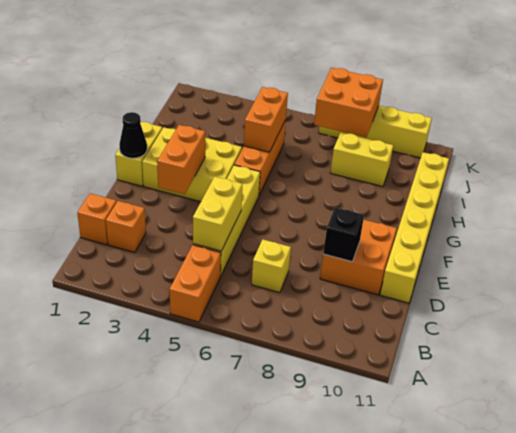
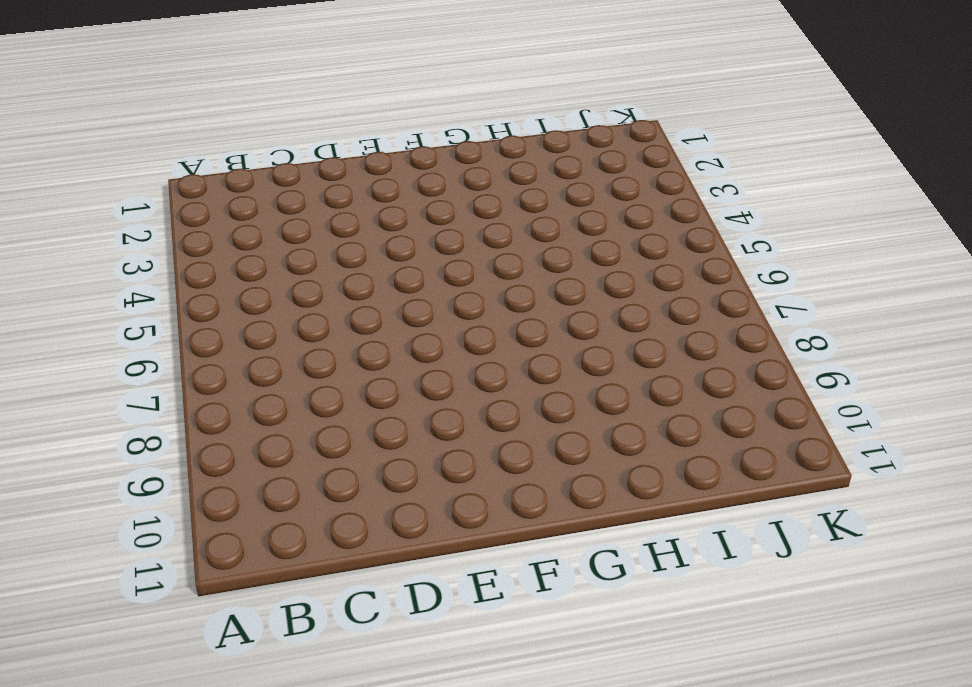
none -> orange 1x2 brick [169,245,221,322]
none -> orange 1x1 brick [77,193,117,245]
none -> orange 1x1 brick [106,201,146,252]

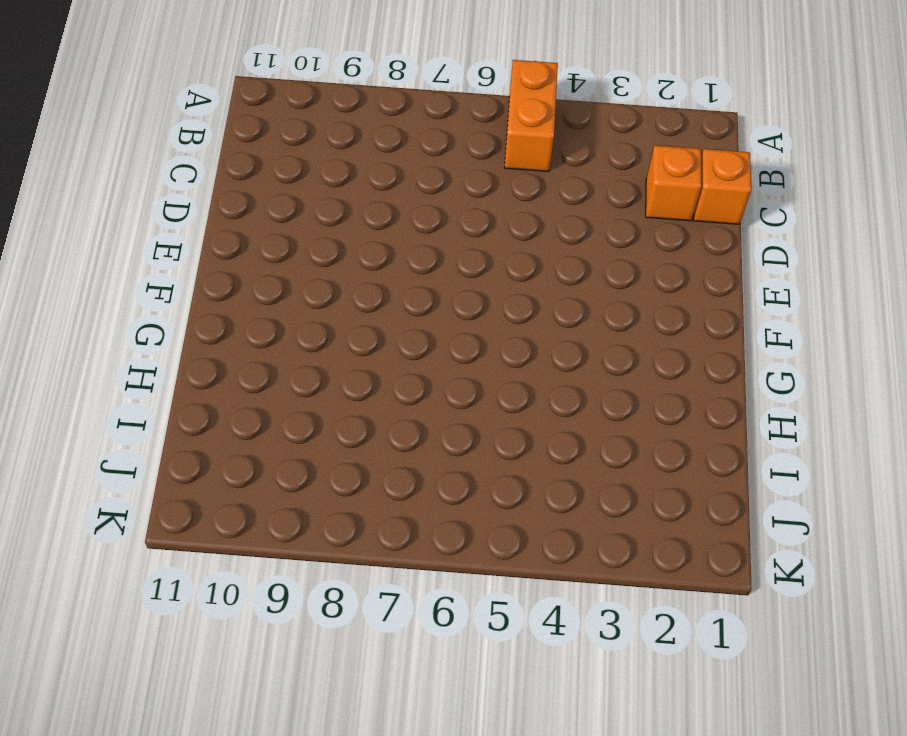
none -> yellow 1x4 brick [193,165,260,276]
none -> yellow 1x1 brick [252,240,291,293]
none -> orange 2x2 brick [320,220,397,295]

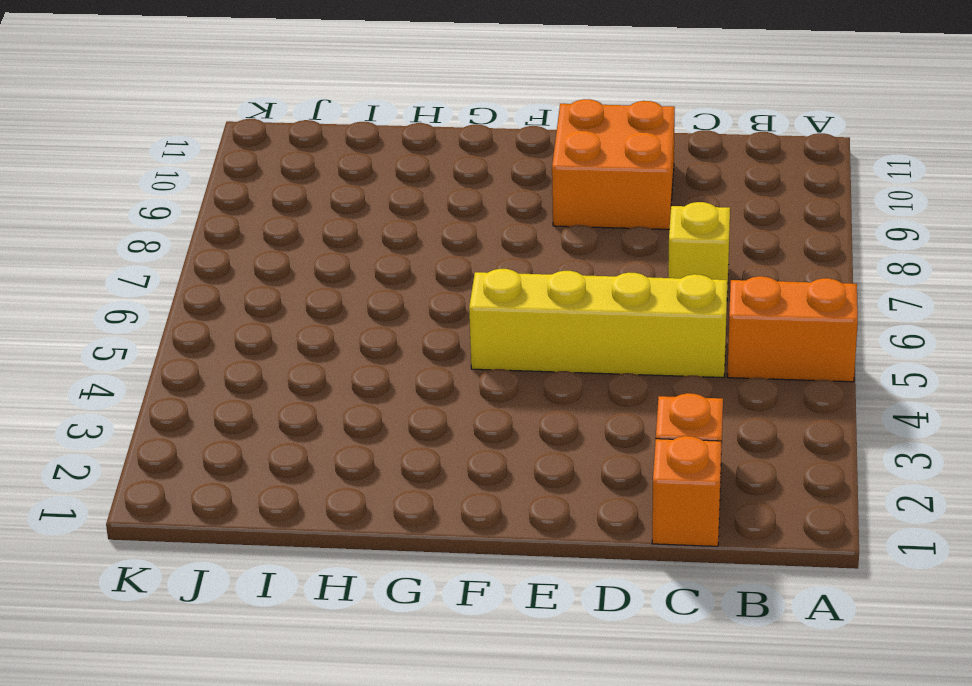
none -> yellow 1x6 brick [380,152,449,303]
none -> yellow 1x2 brick [115,122,162,186]
none -> yellow 2x3 brick [142,127,242,202]

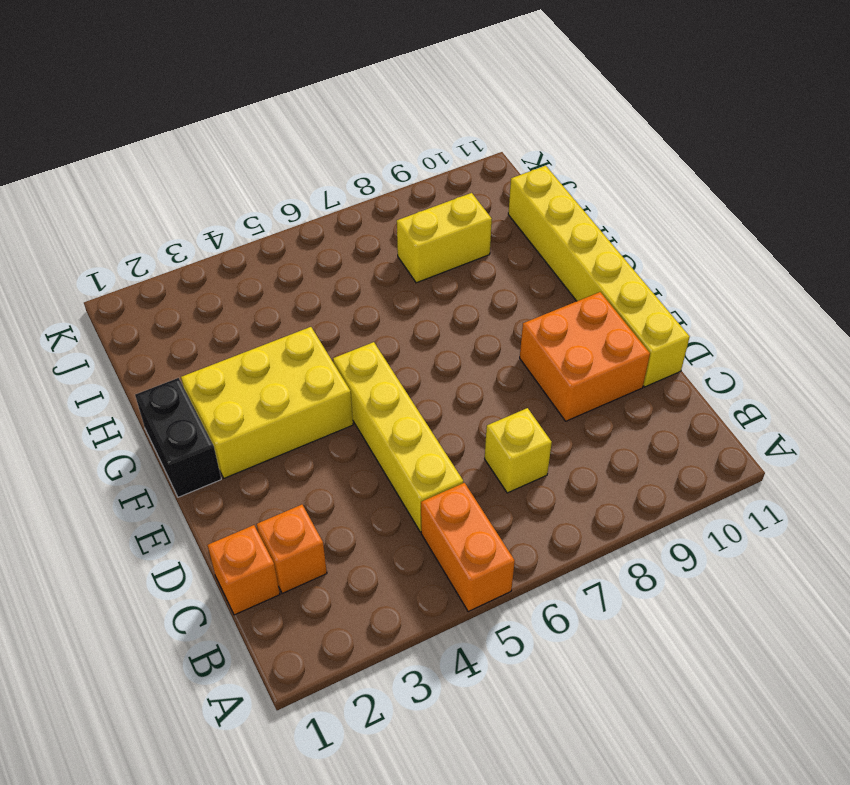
black 1x2 brick [135,378,221,497] -> yellow 1x2 brick [115,122,162,186]
none -> orange 1x3 brick [234,120,286,195]
none -> yellow 1x4 brick [319,106,432,158]
none -> yellow 1x2 brick [193,177,243,251]

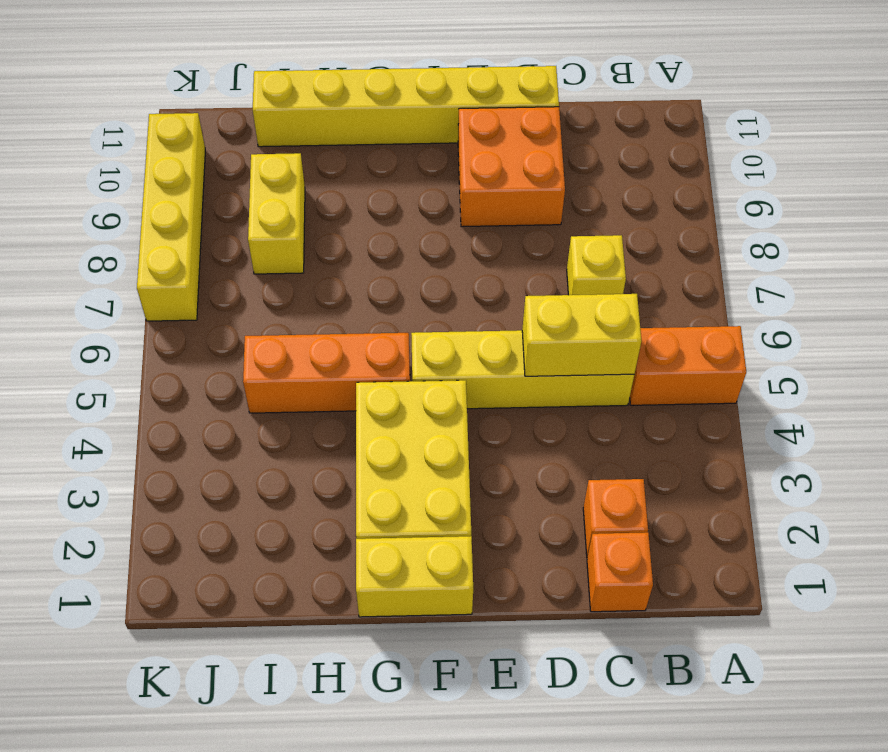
none -> black 1x1 brick [323,207,364,262]
none -> orange 1x2 brick [157,125,205,194]
none -> black 1x1 cone [119,112,147,158]

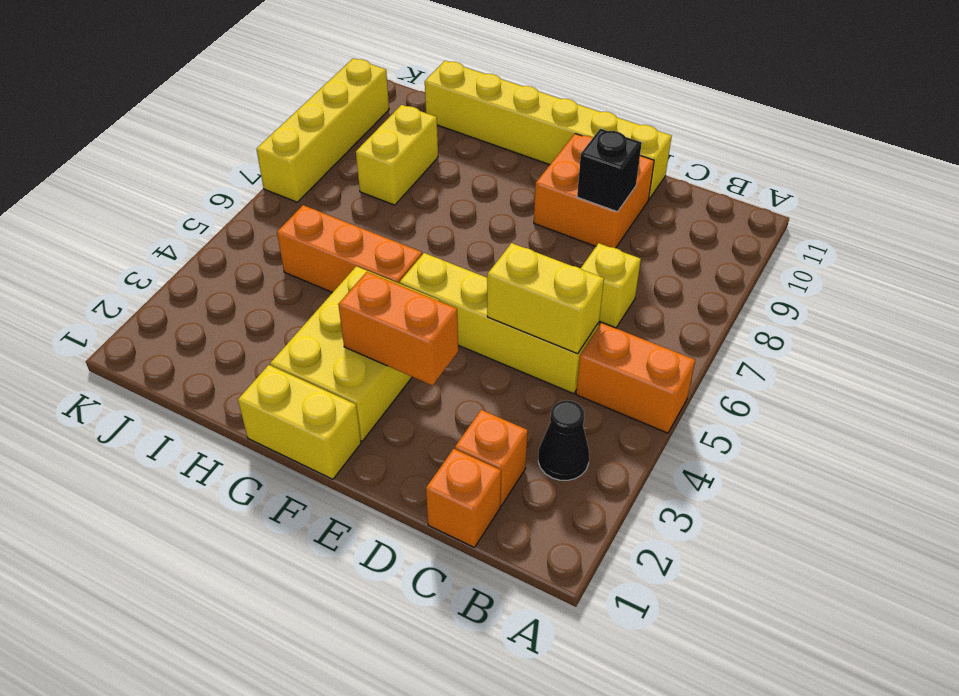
black 1x1 cone [538,401,589,480] -> black 1x1 cone moved to [119,112,147,158]
none -> orange 1x2 brick [244,87,288,152]
none -> orange 2x2 brick [314,68,383,137]

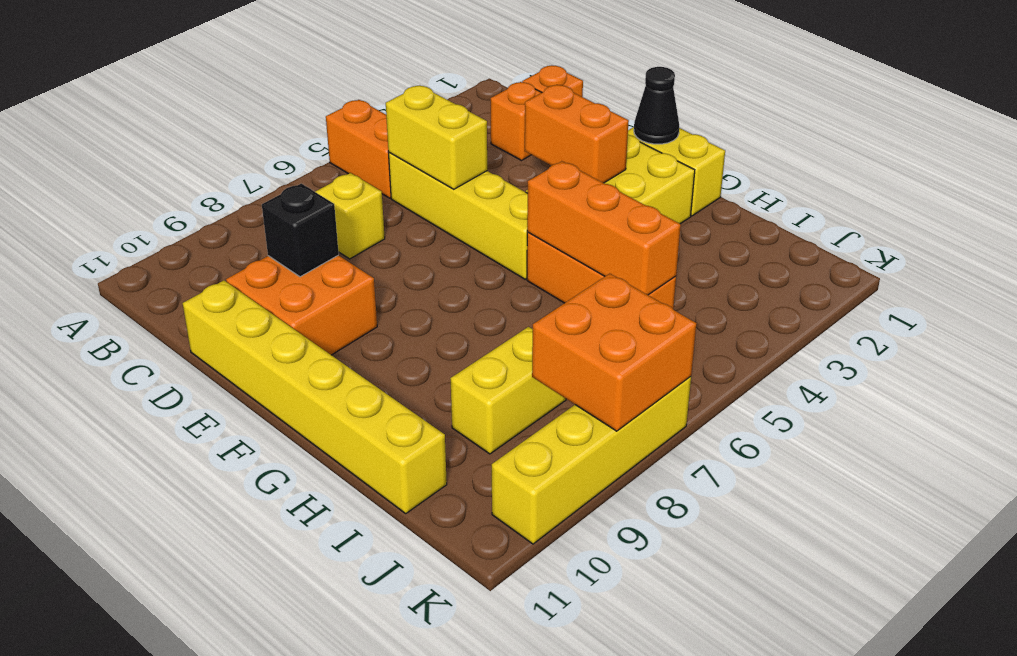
orange 1x3 brick [527,161,681,295] -> orange 1x2 brick [244,87,288,152]

